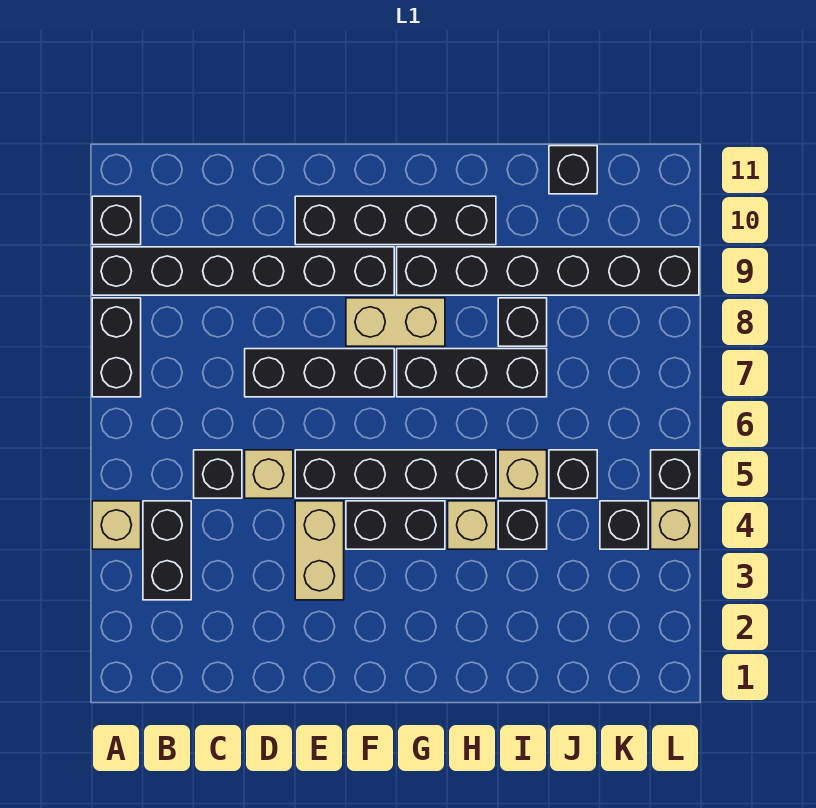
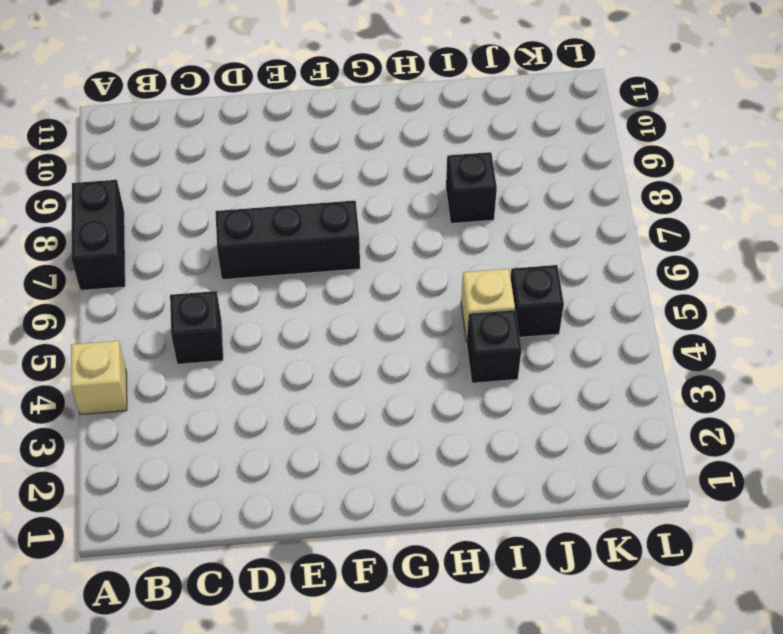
none -> black 1x6 brick [92,247,394,295]
none -> black 1x1 brick [92,196,141,245]
none -> black 1x2 brick [143,501,191,600]

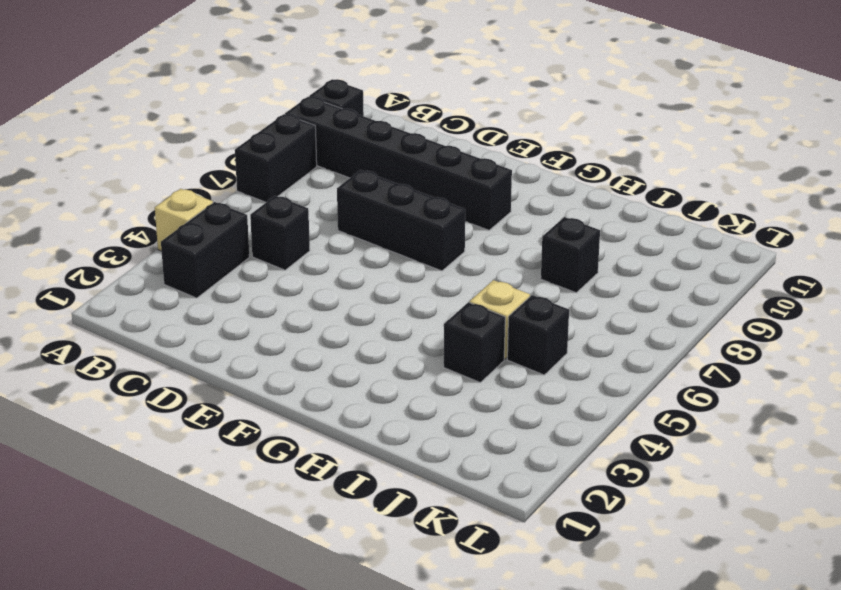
none -> tan 1x1 brick [245,450,293,498]
none -> tan 1x2 brick [295,501,344,600]
none -> black 1x4 brick [295,450,496,498]

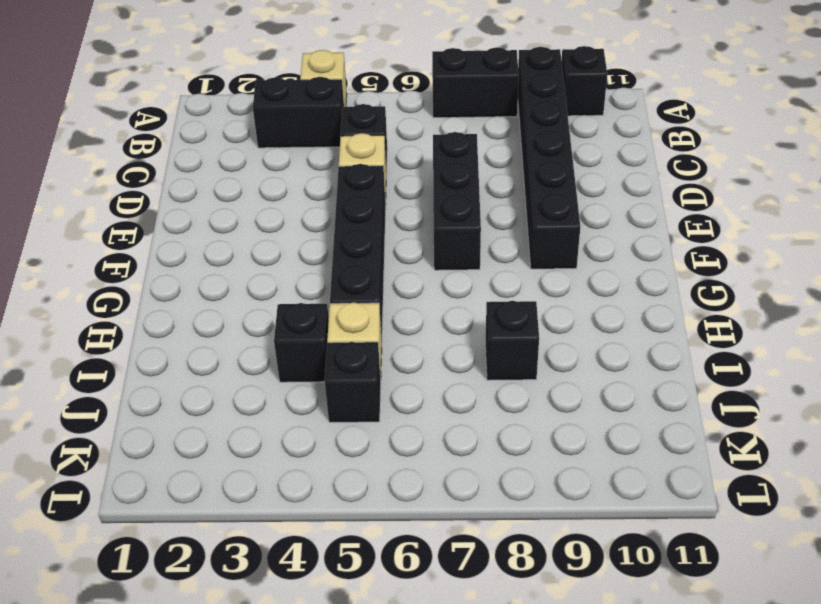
none -> tan 1x2 brick [295,501,344,600]
none -> black 1x4 brick [295,196,496,245]
none -> black 1x2 brick [346,501,445,549]

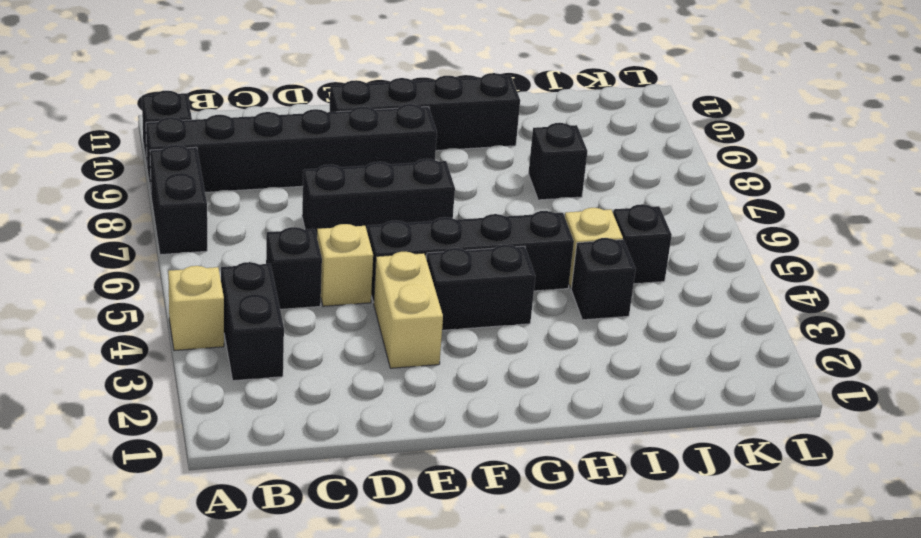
none -> tan 1x2 brick [346,298,445,346]
none -> black 1x3 brick [397,349,547,397]
none -> black 1x6 brick [397,247,699,295]

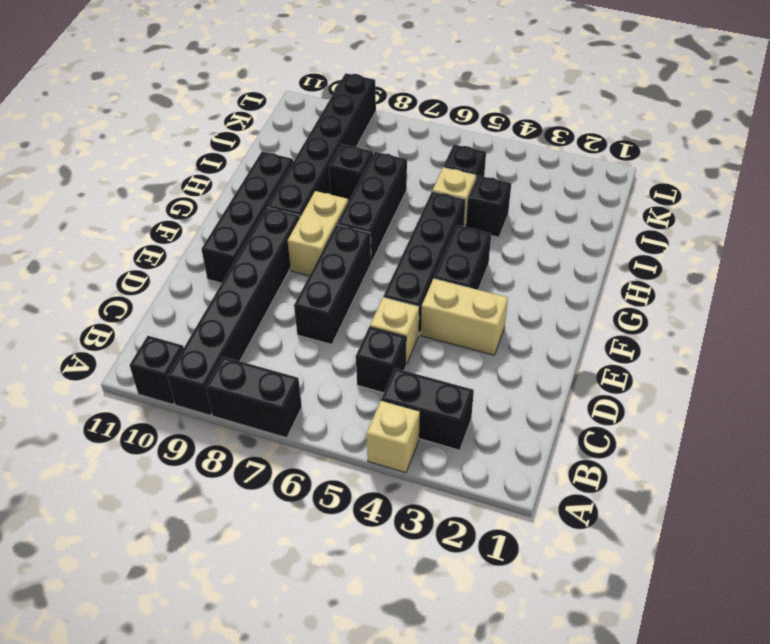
none -> tan 1x1 brick [448,501,496,549]
none -> black 1x1 brick [549,146,597,194]
none -> black 1x1 brick [600,501,648,549]

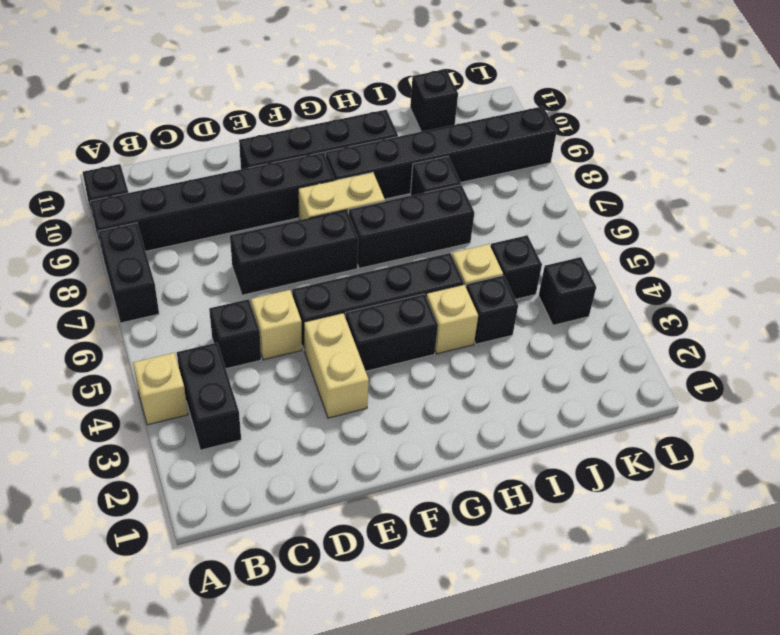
none -> tan 1x1 brick [651,501,699,549]
none -> black 1x1 brick [651,450,699,498]

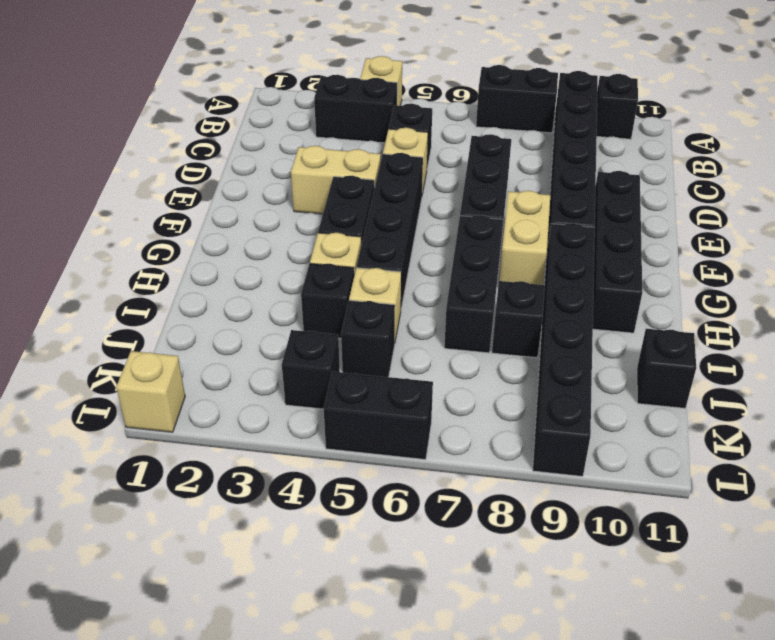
tan 1x1 brick [116,351,185,432] -> tan 1x1 brick moved to [651,501,699,549]
black 1x2 brick [324,371,433,460] -> black 1x1 brick [651,450,699,498]

